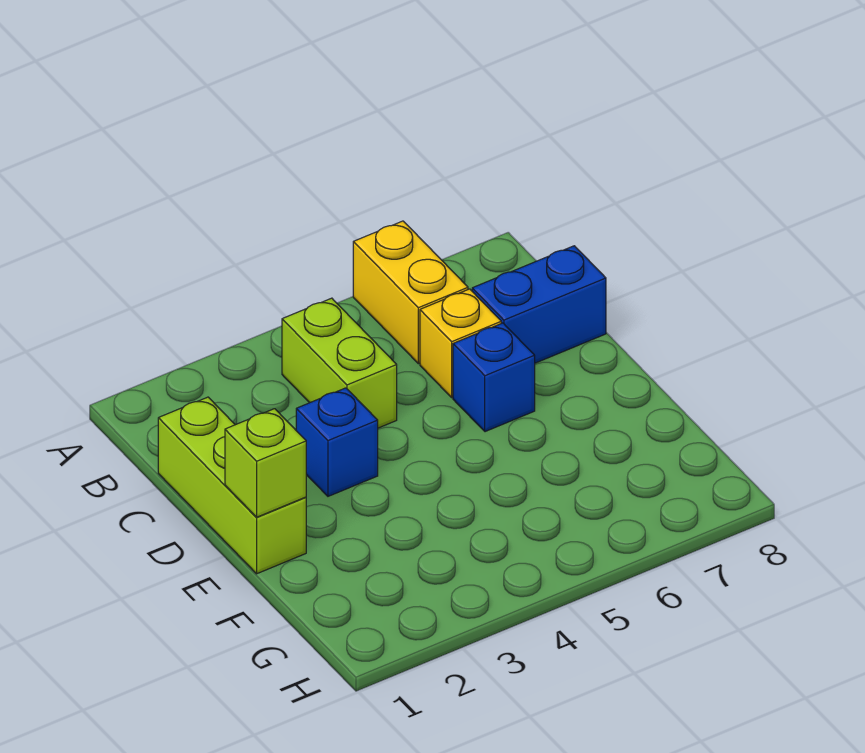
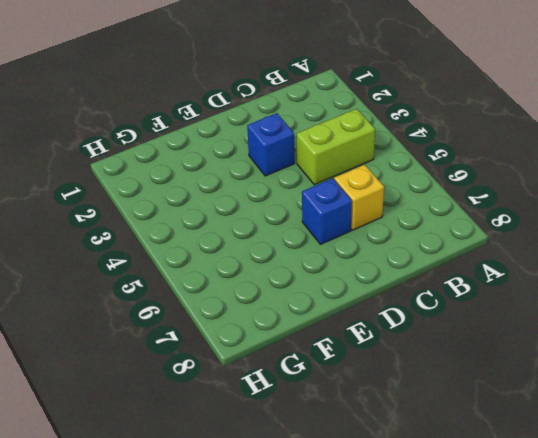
none -> yellow 1x2 brick [353,221,468,364]
none -> lime 1x3 brick [158,397,306,574]

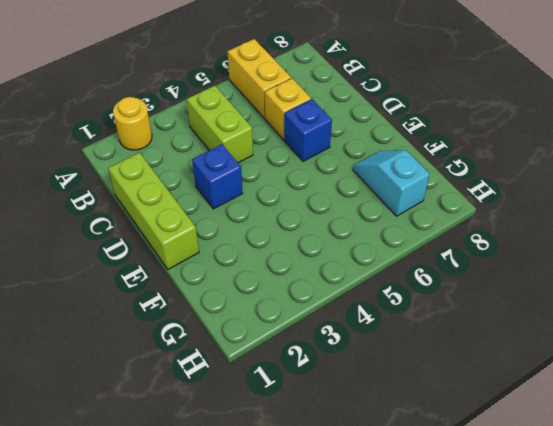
yellow 1x1 round brick [113,97,152,150] -> none
cyan 1x2 slope [353,150,430,216] -> none
none -> blue 1x2 brick [472,246,606,363]
none -> lime 1x1 brick [225,409,306,517]

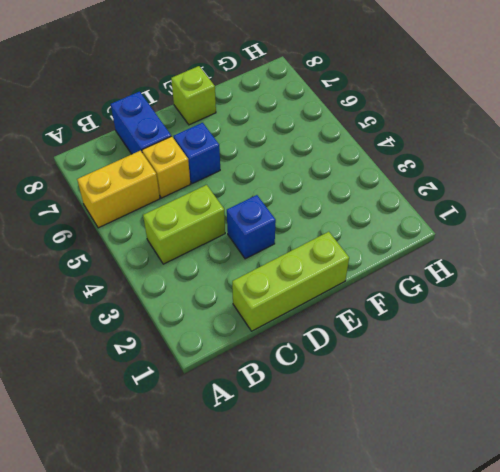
lime 1x1 brick [171,66,216,125] -> lime 1x1 brick moved to [225,409,306,517]

